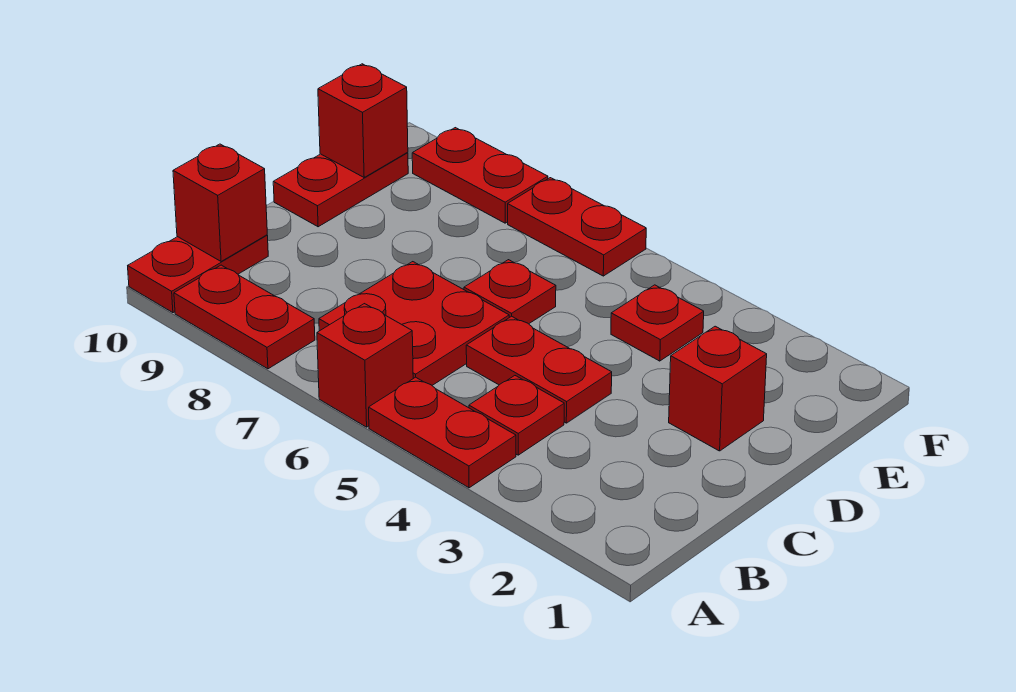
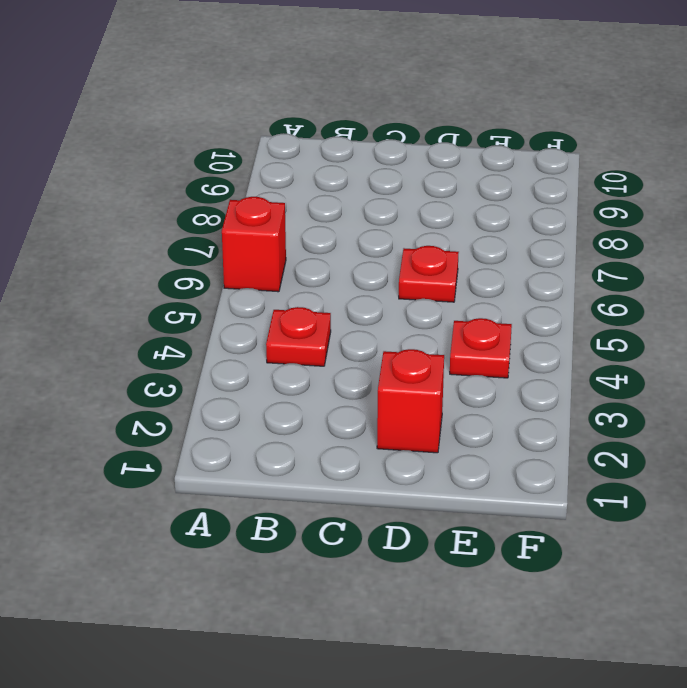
none -> red 1x2 plate [369,377,516,488]
none -> red 1x2 plate [174,265,315,369]
none -> red 1x2 plate [128,235,268,313]

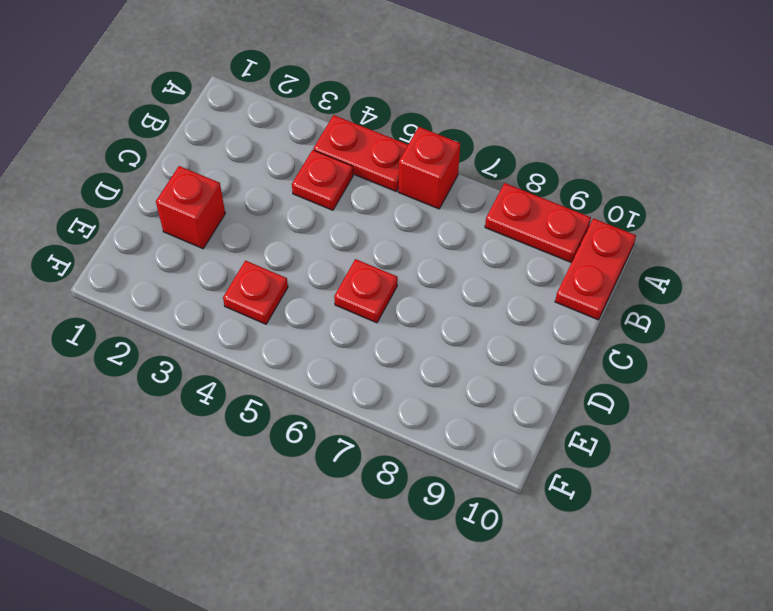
none -> red 2x2 plate [319,262,509,385]
none -> red 1x2 plate [466,316,612,423]
none -> red 1x2 plate [273,152,408,227]

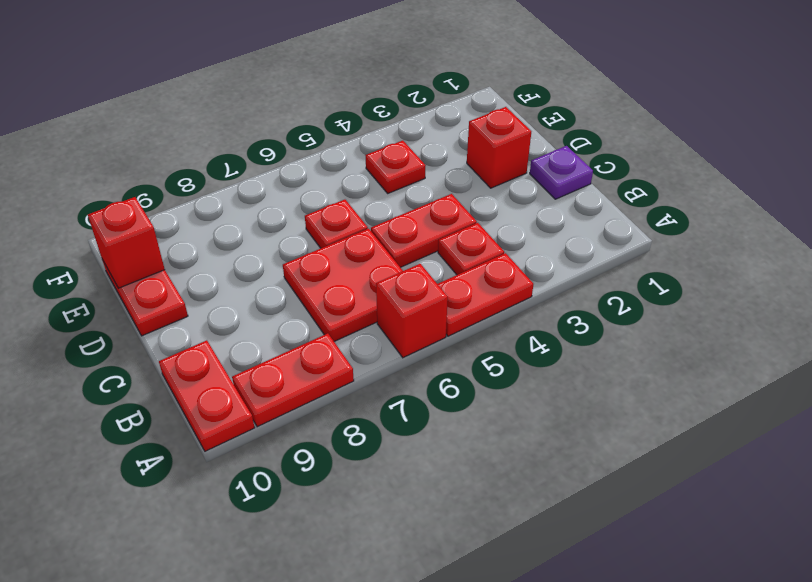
purple 1x1 plate [530,146,593,199] -> none
none -> red 1x2 plate [508,178,646,276]
none -> red 1x2 plate [412,128,548,223]
none -> red 1x1 brick [173,144,267,262]

